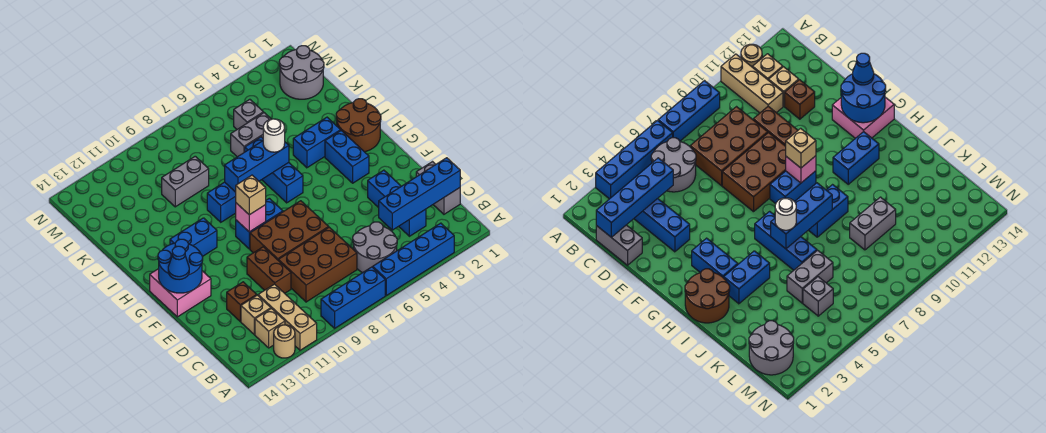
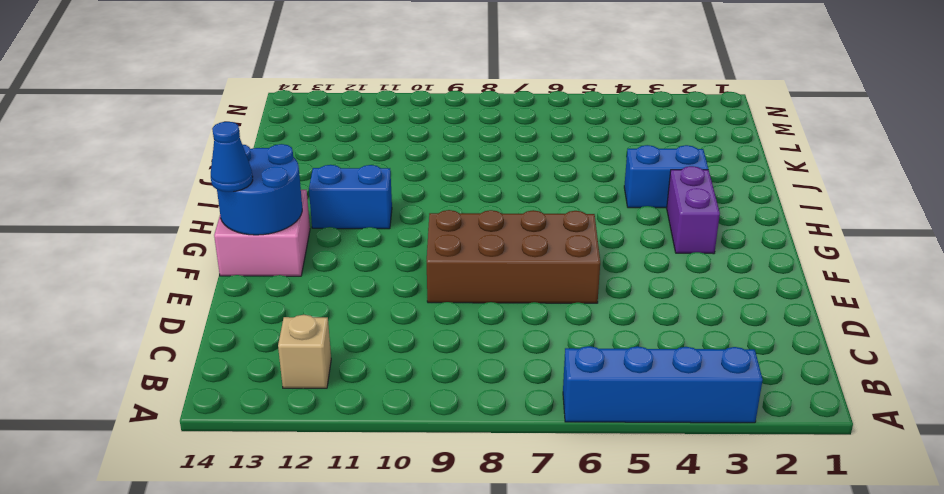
brown 2x4 brick [427,210,600,303] -> brown 2x3 brick [250,201,329,260]
purple 1x2 brick [667,166,720,254] -> blue 1x2 brick [325,131,369,183]
none -> blue 1x3 brick [321,267,385,328]
none -> tan 1x3 brick [258,284,317,350]
none -> tan 1x1 round brick [274,325,295,358]
none -> grey 2x2 round brick [353,222,397,273]

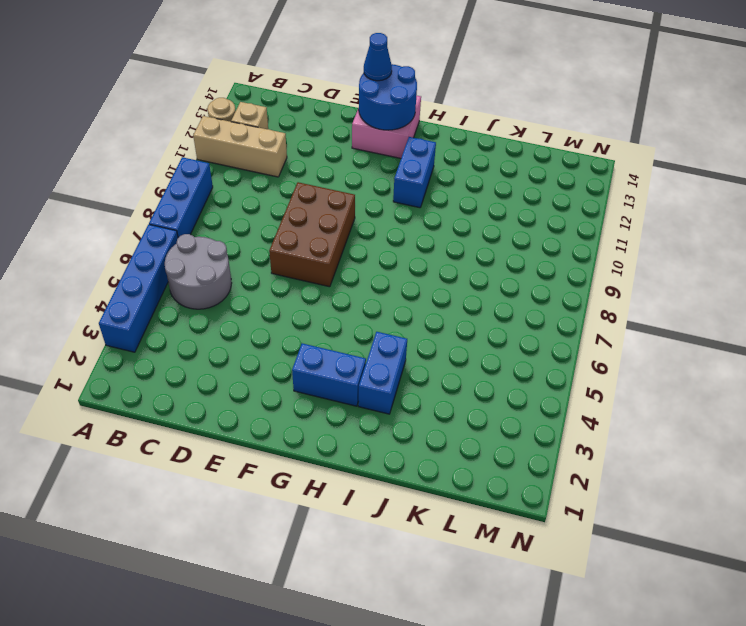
none -> grey 1x2 brick [416,162,460,214]
none -> blue 1x3 brick [368,170,426,236]
none -> brown 2x3 brick [278,227,357,302]
none -> tan 1x1 brick [241,295,271,335]

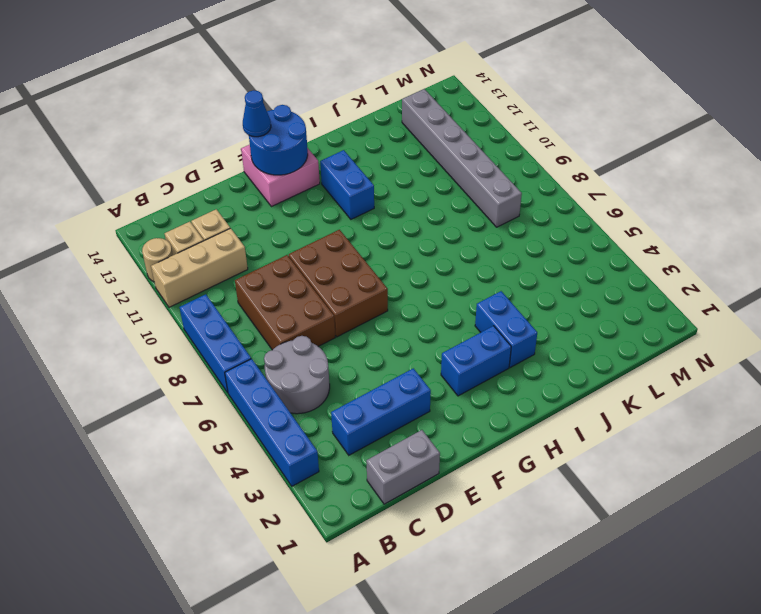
grey 1x6 brick [402,89,522,227] -> none
none -> brown 1x2 brick [247,247,291,293]
none -> brown 1x1 brick [227,282,257,321]
none -> blue 1x2 brick [236,198,283,249]
none -> brown 2x2 round brick [336,99,381,152]

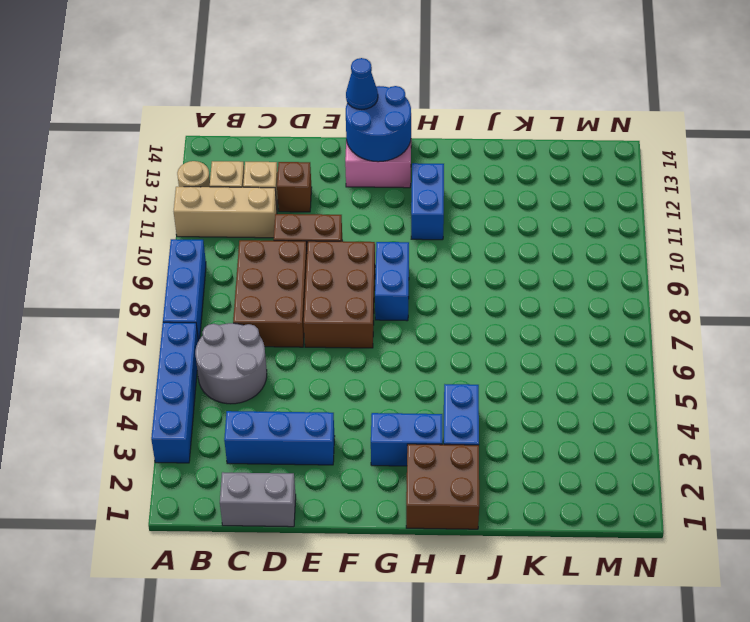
brown 2x2 brick [406,444,479,529] -> brown 2x2 round brick [336,99,381,152]
none -> blue 1x3 brick [245,137,303,203]
none -> blue 1x2 brick [207,182,236,222]
none -> grey 1x2 brick [231,113,271,157]
none -> grey 1x2 brick [162,156,209,207]

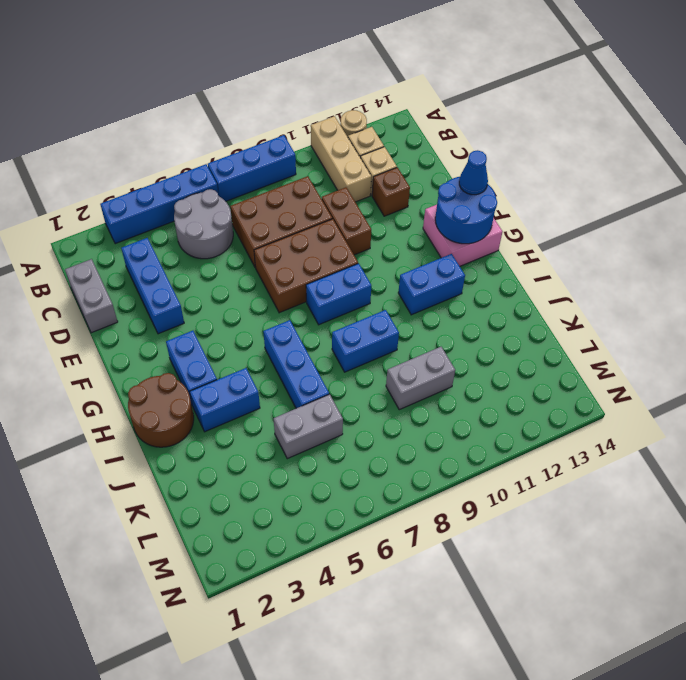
none -> grey 2x2 round brick [279,46,324,99]
none -> grey 1x1 brick [234,99,263,129]
none -> blue 1x4 brick [379,158,460,230]
none -> pink 1x1 brick [236,203,266,232]

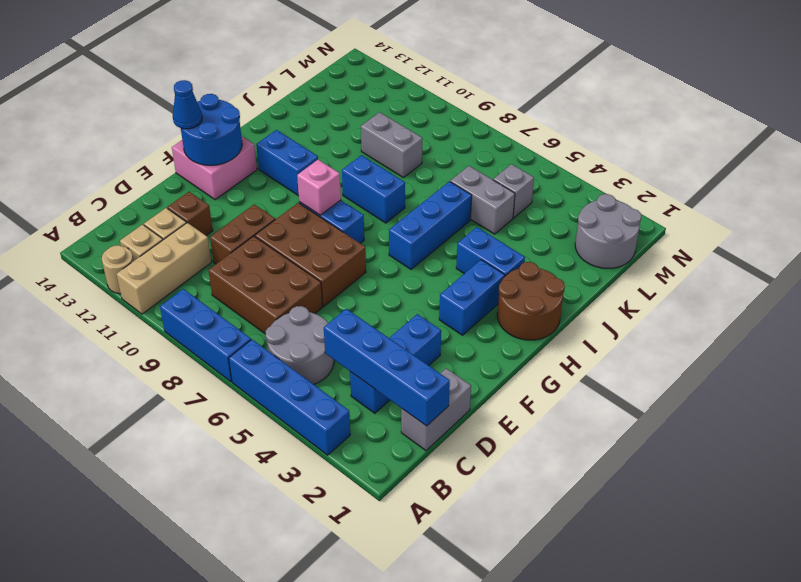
none -> blue 1x3 brick [225,141,289,192]
none -> tan 1x1 brick [236,175,266,215]
none -> white 1x1 round brick [263,119,285,152]

